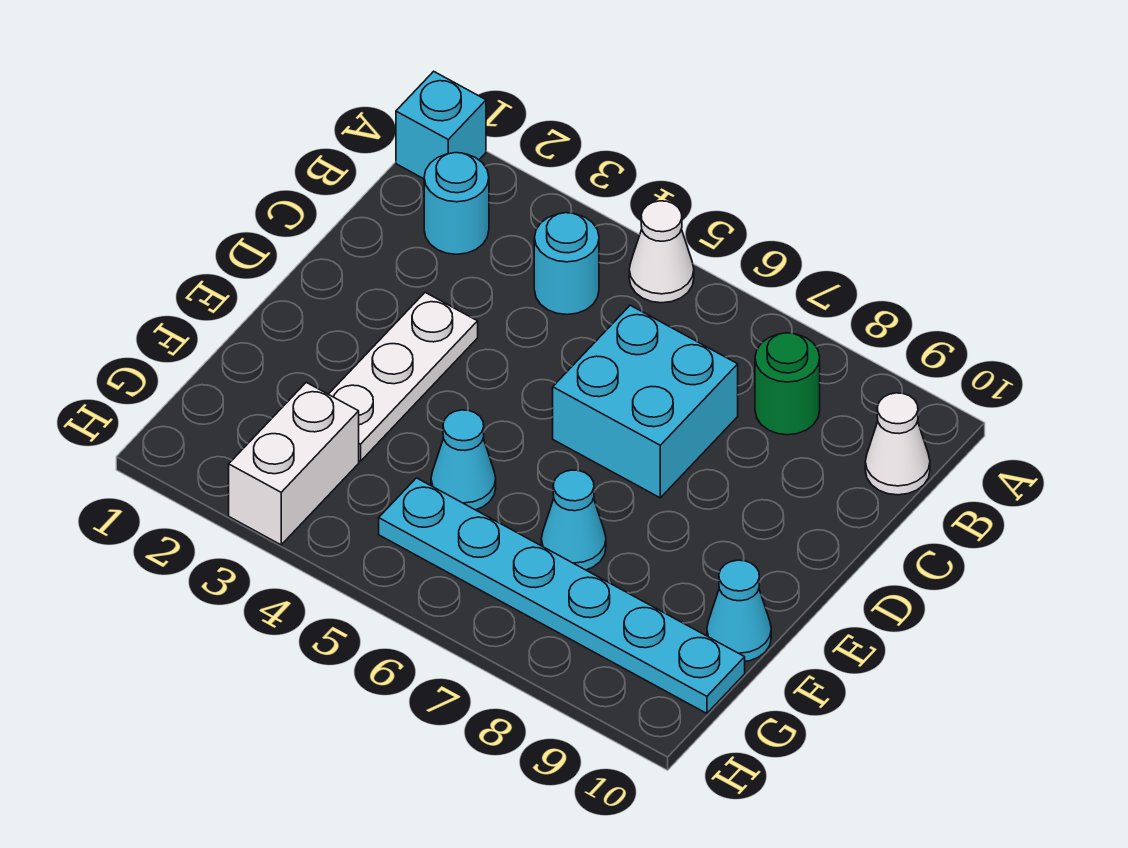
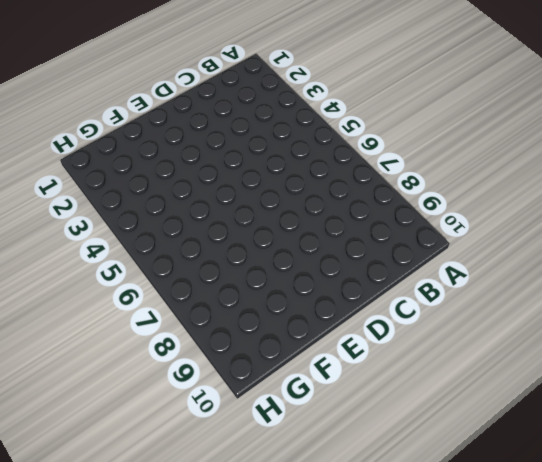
none -> cyan 1x1 brick [396,71,486,179]
none -> white 1x1 cone [629,201,694,303]
none -> cyan 1x1 round brick [424,153,489,254]

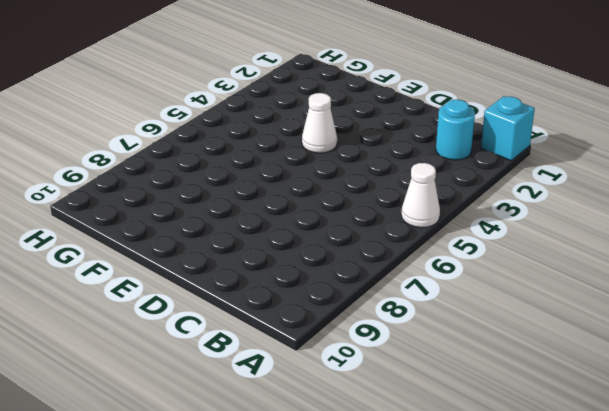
white 1x1 cone [302,93,337,153] -> white 1x1 cone moved to [865,393,930,495]
none -> cyan 1x1 round brick [534,213,599,315]
none -> green 1x1 round brick [755,333,820,435]
none -> cyan 2x2 brick [553,305,738,498]

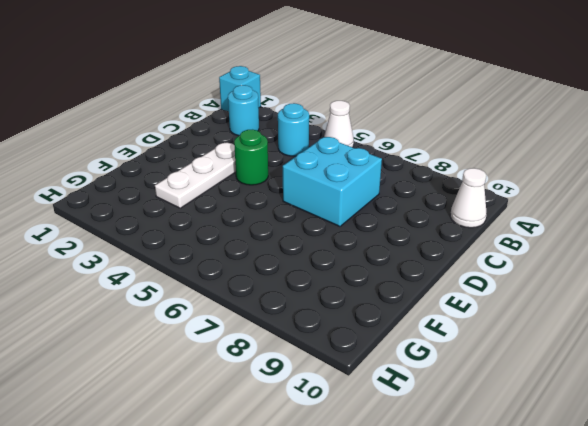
green 1x1 round brick [234,130,268,185] -> green 1x1 round brick moved to [755,333,820,435]
none -> cyan 1x1 cone [431,410,496,510]
none -> cyan 1x1 cone [541,470,606,570]
none -> cyan 1x1 cone [707,560,771,661]

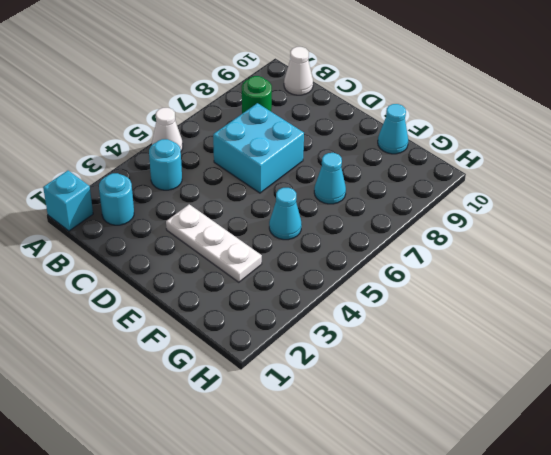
none -> white 1x2 brick [229,382,359,545]
none -> cyan 1x6 plate [379,478,745,713]

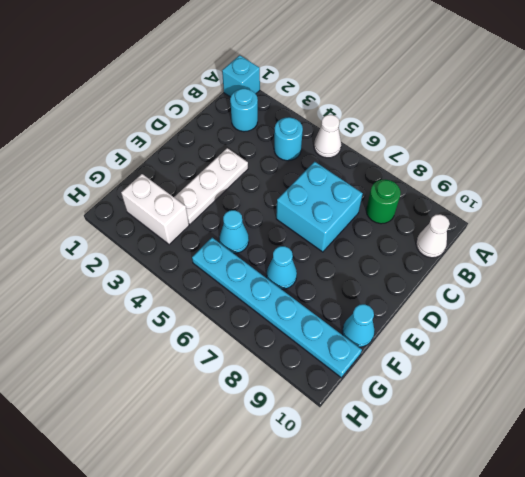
white 1x2 brick [121,174,189,245] -> white 1x2 brick turned to [229,382,359,545]

